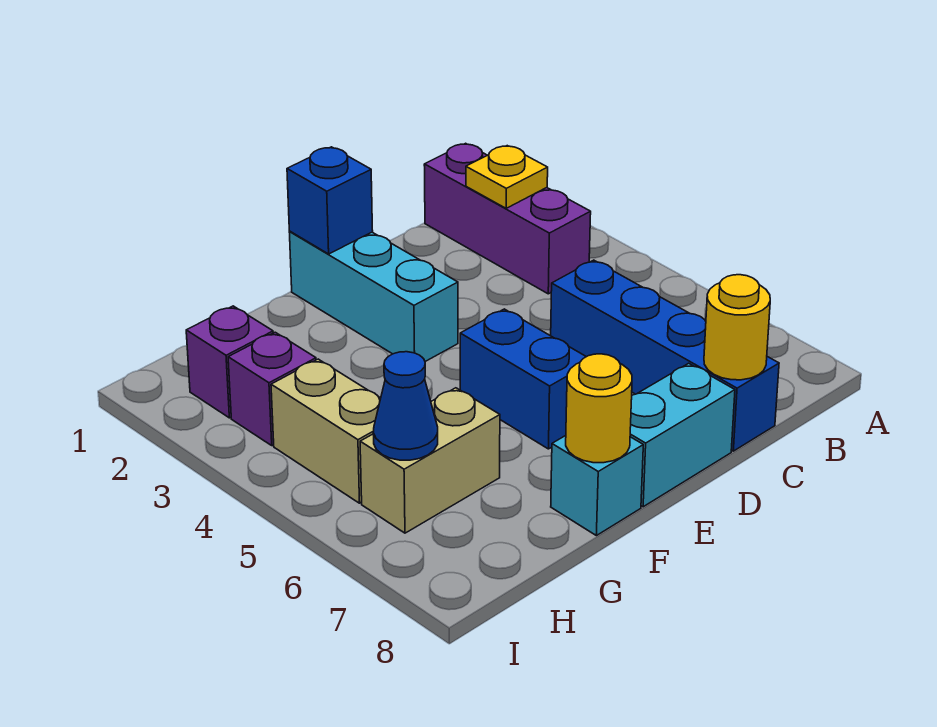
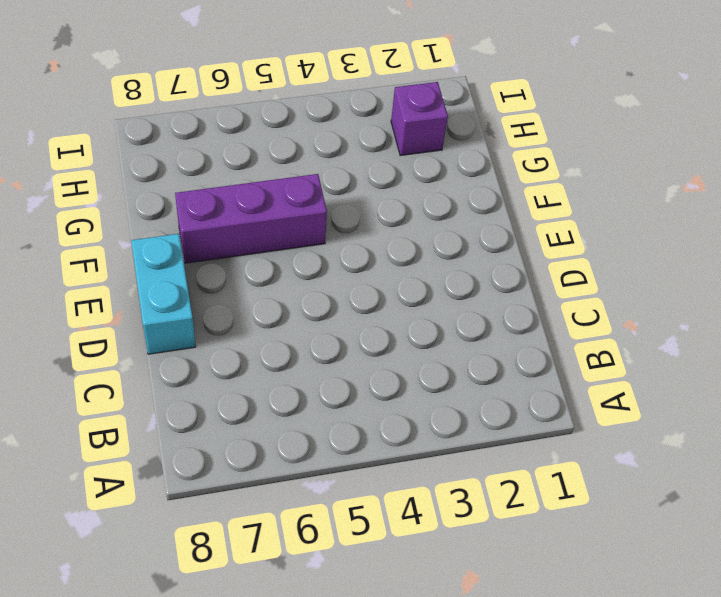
purple 1x3 brick [175,174,327,263] -> purple 1x3 brick moved to [424,143,591,294]
none -> blue 1x4 brick [551,260,779,451]
none -> cyan 1x3 brick [289,232,458,362]
none -> blue 1x2 brick [460,309,586,449]

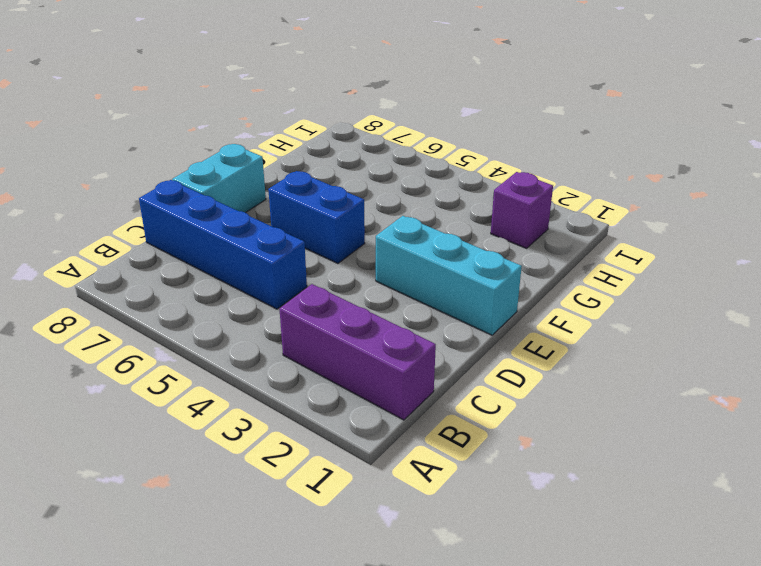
none -> cyan 1x1 brick [551,436,643,536]
none -> tan 1x2 brick [360,388,500,533]
none -> purple 1x1 brick [228,332,316,445]

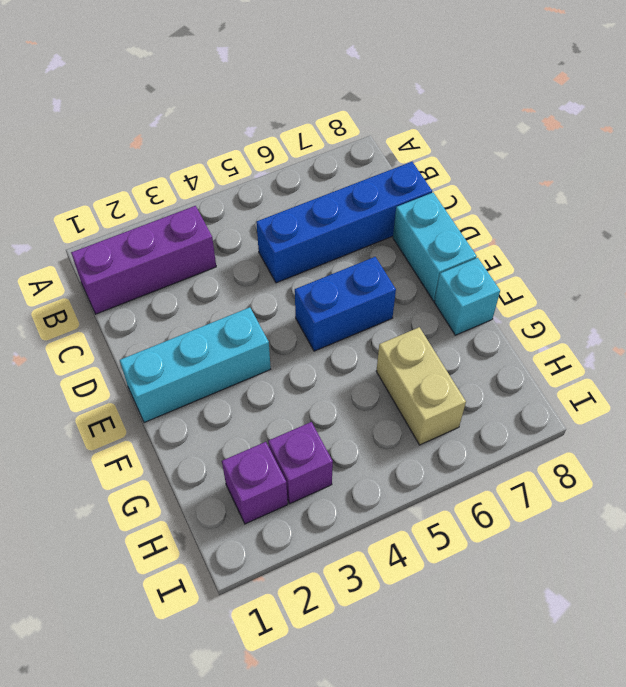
none -> tan 1x2 brick [271,359,381,503]
none -> yellow 1x1 plate [466,146,548,208]
none -> yellow 1x1 round brick [704,275,770,380]

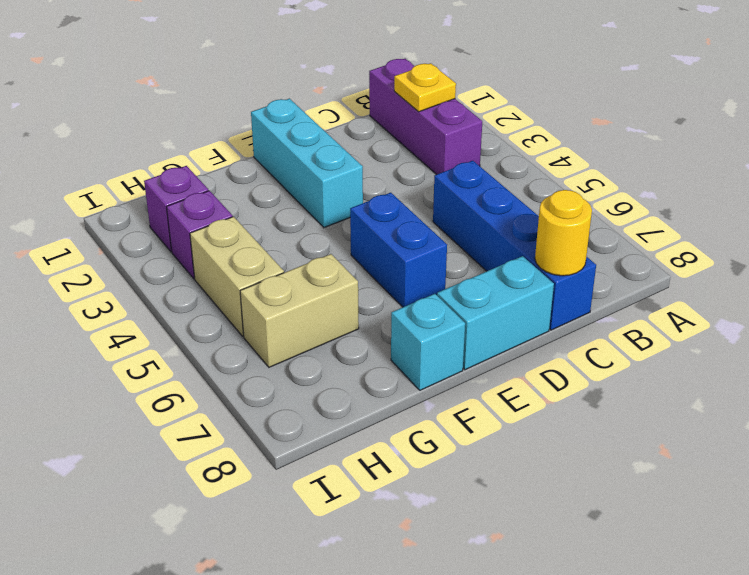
none -> blue 1x1 brick [287,147,373,254]
none -> yellow 1x1 round brick [566,354,632,463]
none -> blue 1x1 cone [373,352,438,460]

